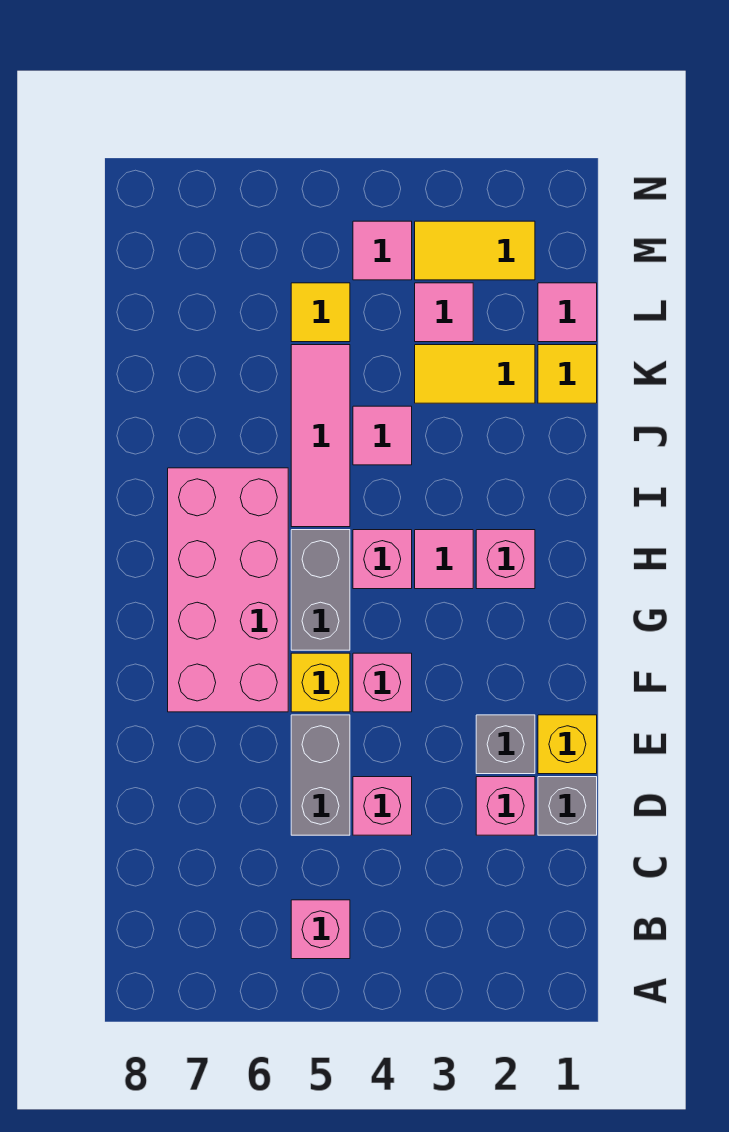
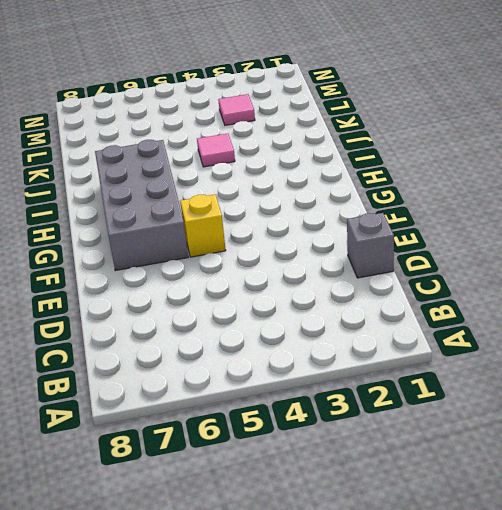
grey 2x4 brick [95,140,188,271] -> pink 2x4 brick [168,468,288,712]
none -> pink 1x1 brick [291,900,350,959]
none -> pink 1x1 brick [476,777,535,835]
none -> pink 1x1 brick [353,777,412,835]

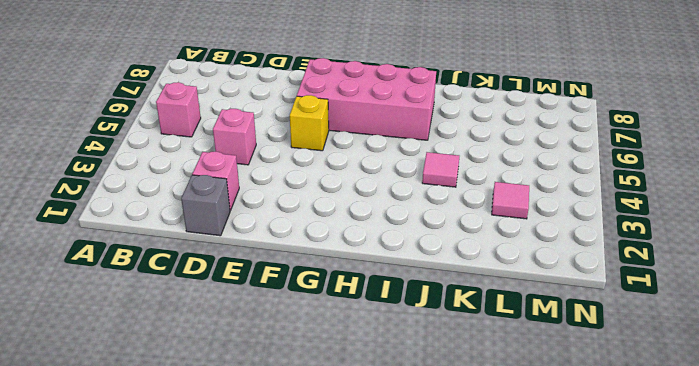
none -> grey 1x2 brick [291,715,350,835]
none -> yellow 1x1 brick [538,715,597,774]
none -> grey 1x1 brick [476,715,535,774]

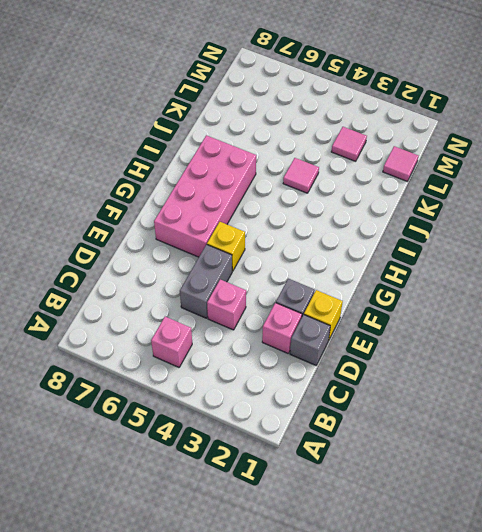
none -> pink 1x1 brick [353,653,412,712]
none -> grey 1x2 brick [291,530,350,650]
none -> pink 1x1 brick [476,530,535,589]

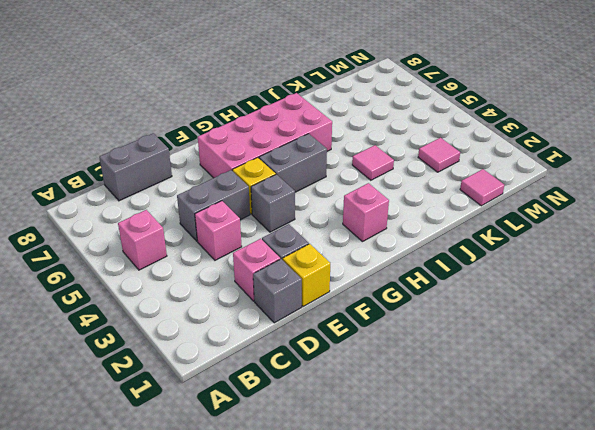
grey 1x2 brick [99,133,172,201] -> none
grey 1x1 brick [251,174,295,232] -> pink 1x1 brick [353,653,412,712]
none -> pink 1x1 tile [415,530,473,589]
none -> pink 1x1 brick [353,530,412,589]
none -> pink 1x3 tile [291,345,350,527]

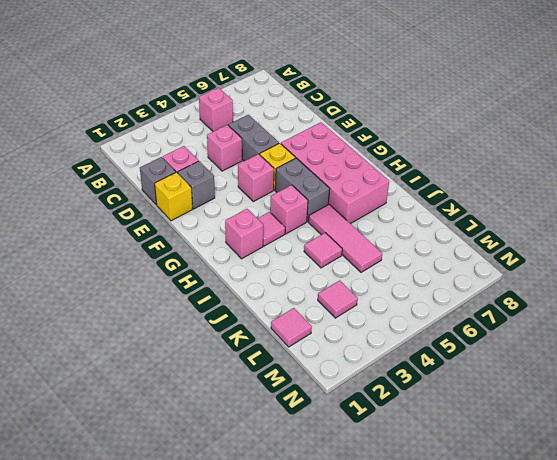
none -> yellow 1x1 tile [538,345,597,403]
none -> yellow 1x2 tile [415,345,535,403]
none -> yellow 1x1 tile [291,283,350,342]

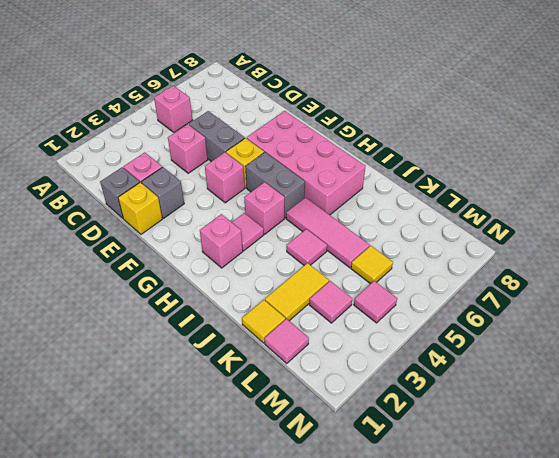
none -> yellow 1x2 tile [415,221,535,280]

